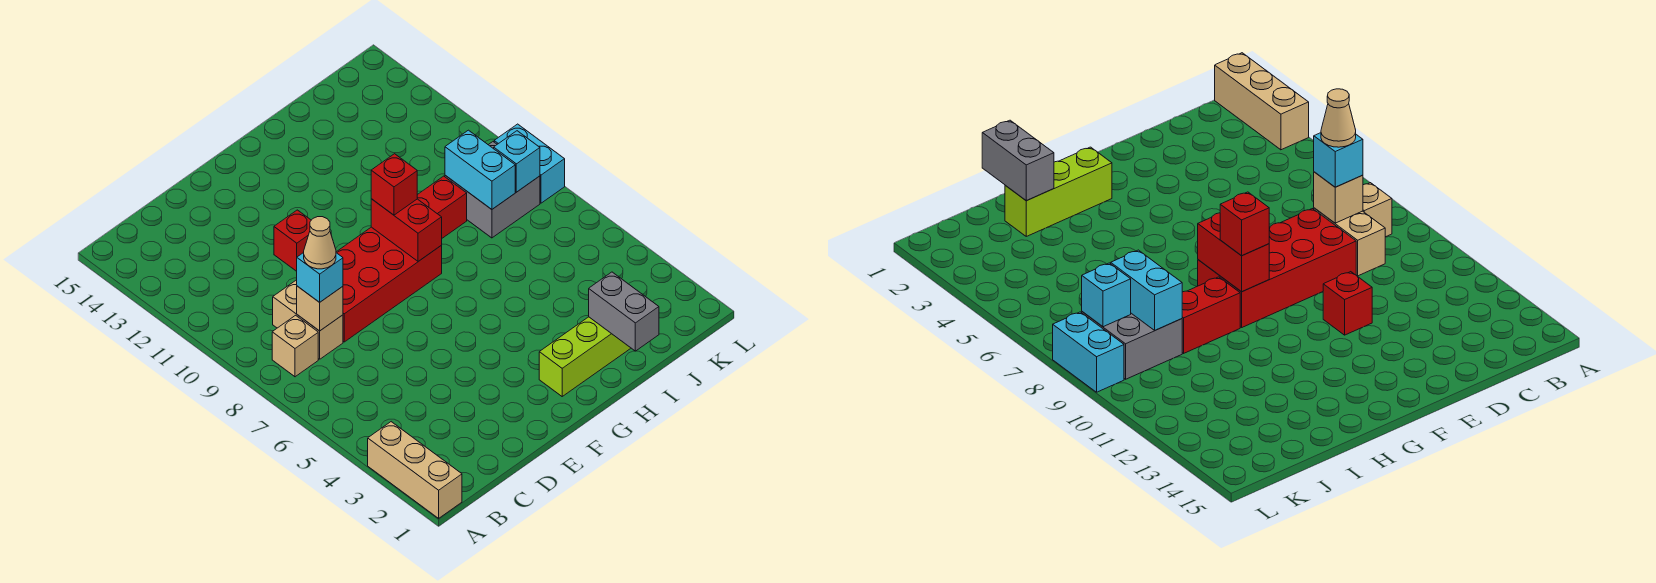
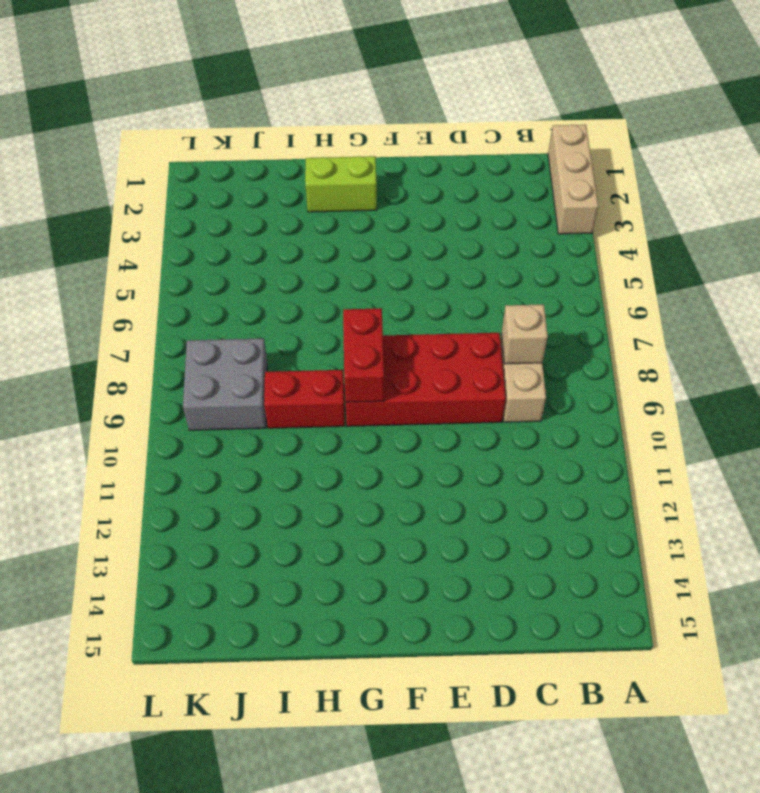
lime 1x2 brick [305,156,377,212] -> lime 1x3 brick [539,317,631,396]
none -> tan 1x1 brick [272,315,318,377]
none -> red 1x1 brick [274,210,311,271]
none -> cyan 1x2 brick [494,124,565,203]

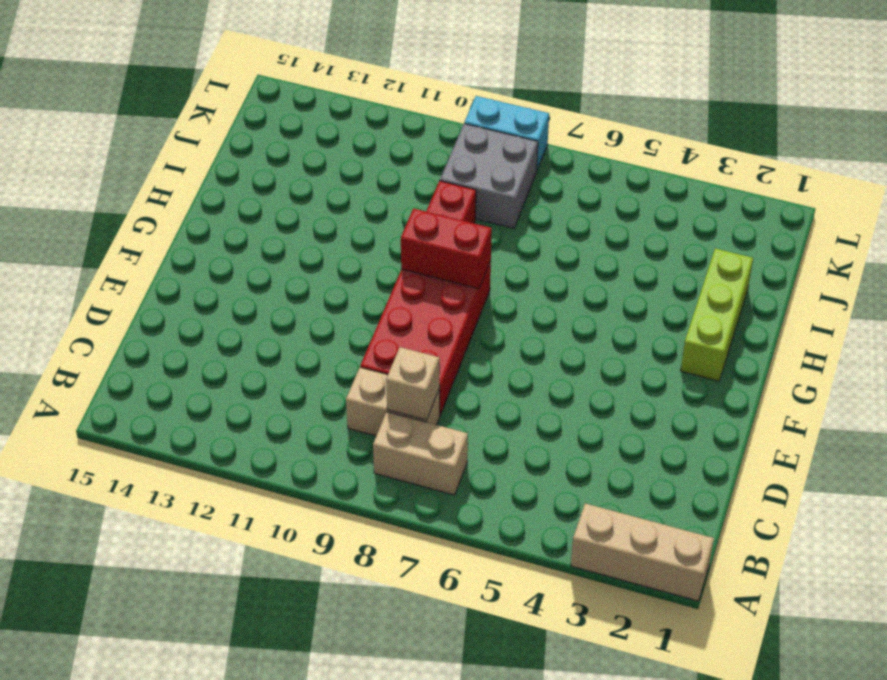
tan 1x2 brick [373,412,468,495] -> tan 1x1 brick [272,315,318,377]
none -> red 1x1 brick [274,210,311,271]
none -> grey 1x2 brick [589,272,659,351]
none -> cyan 1x2 brick [445,130,515,209]

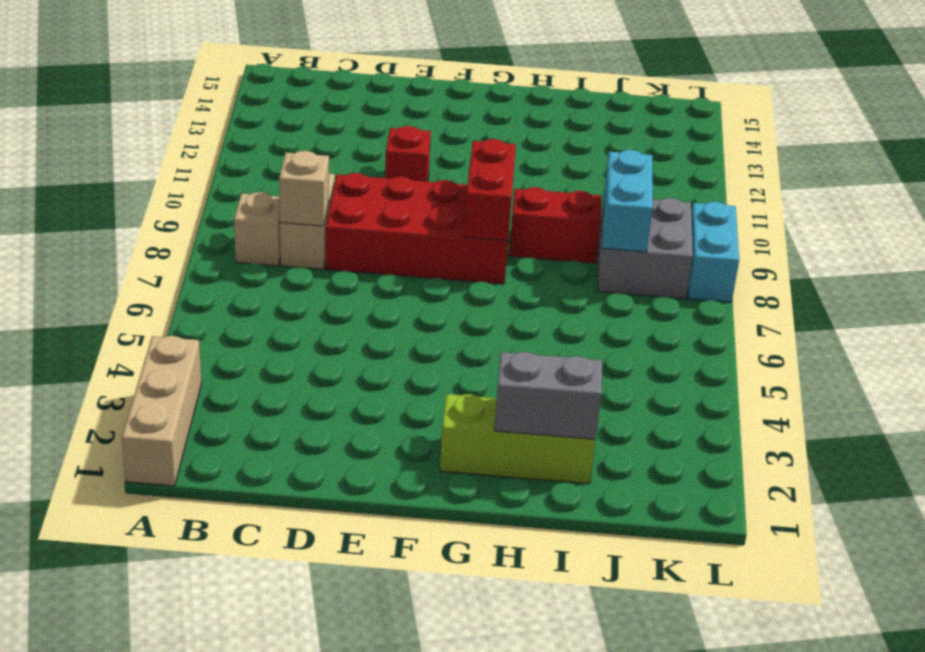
grey 1x2 brick [494,352,602,439] -> grey 1x2 brick turned to [589,272,659,351]
none -> cyan 1x1 brick [494,131,540,192]
none -> cyan 1x1 brick [297,253,343,302]
none -> red 1x1 brick [371,154,417,215]

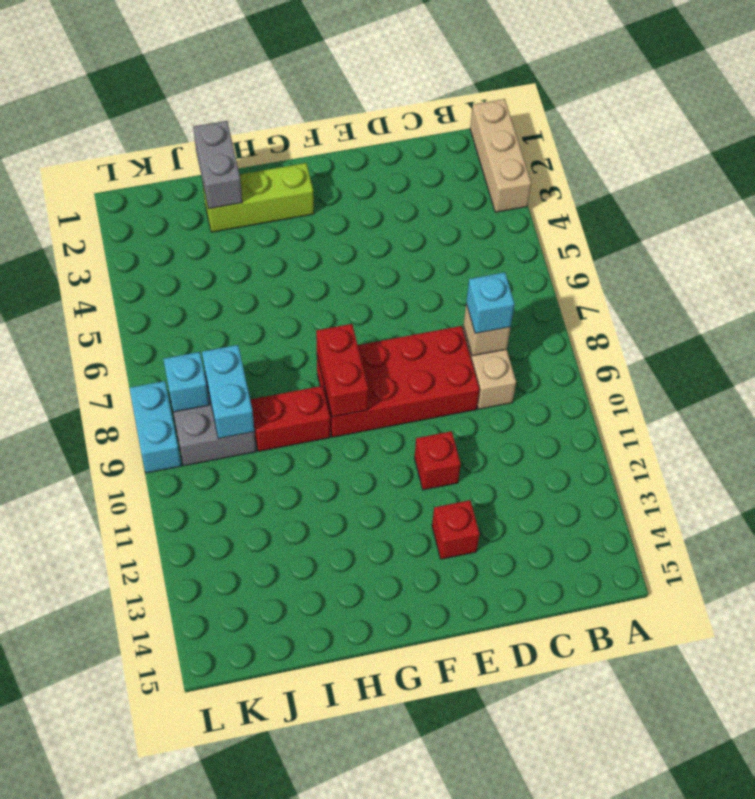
red 1x1 brick [432,500,480,559] -> red 1x1 brick moved to [371,154,417,215]
none -> tan 1x1 brick [272,315,318,377]
none -> tan 1x1 cone [304,217,336,269]

